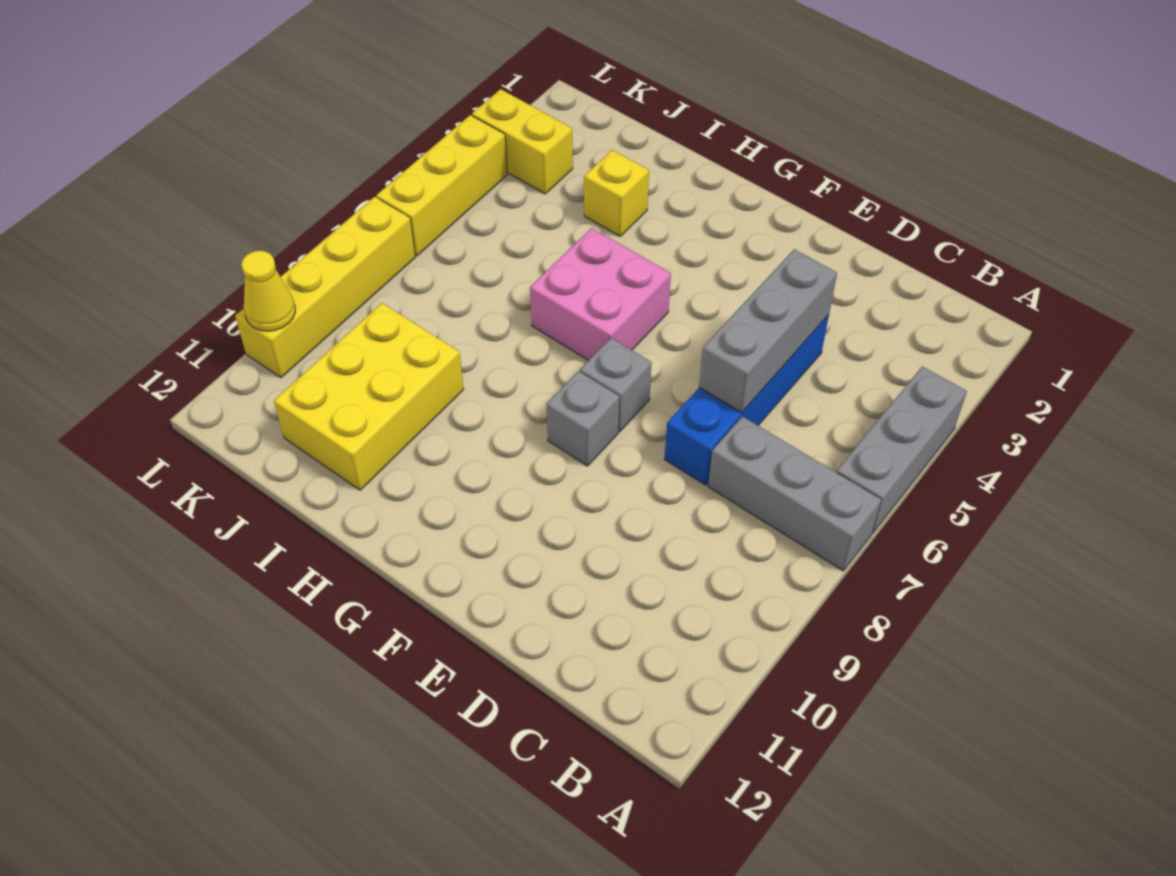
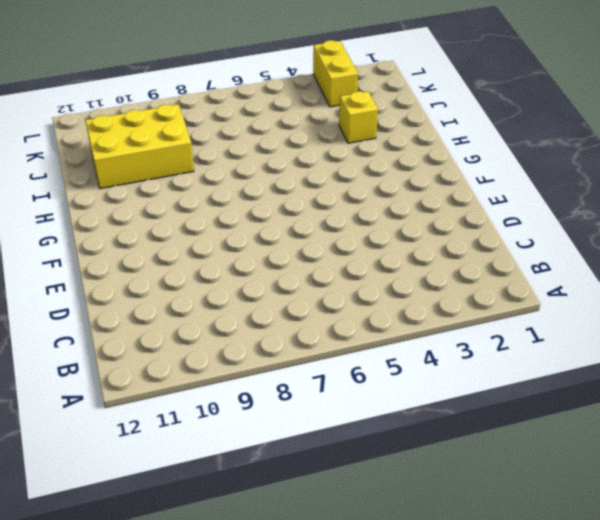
none -> grey 1x3 brick [836,366,967,533]
none -> grey 1x3 brick [708,416,881,571]
none -> blue 1x4 brick [664,315,829,485]

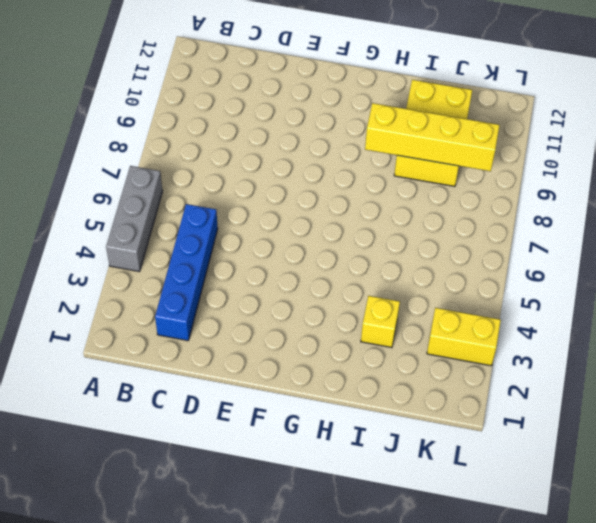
blue 1x4 brick [155,204,218,341] -> blue 1x4 brick moved to [664,315,829,485]
yellow 1x4 brick [365,103,500,171] -> yellow 1x4 brick turned to [235,197,415,378]
none -> grey 1x3 brick [708,416,881,571]
none -> grey 1x1 brick [580,338,652,432]
none -> grey 1x1 brick [546,371,619,466]

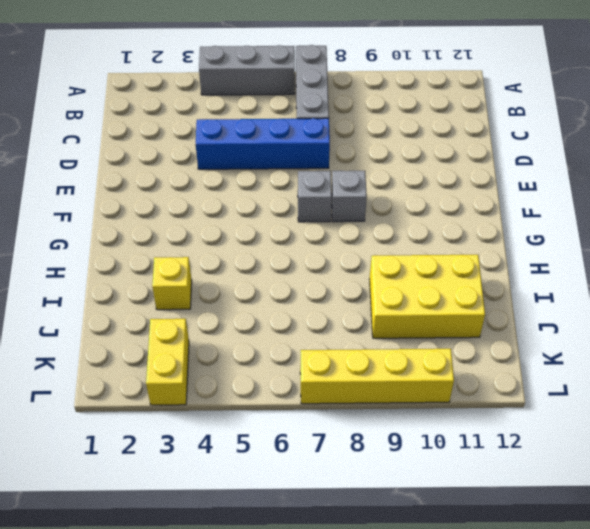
none -> pink 2x2 brick [530,228,671,360]
none -> yellow 1x3 brick [376,115,508,256]
none -> grey 1x3 brick [699,249,837,413]

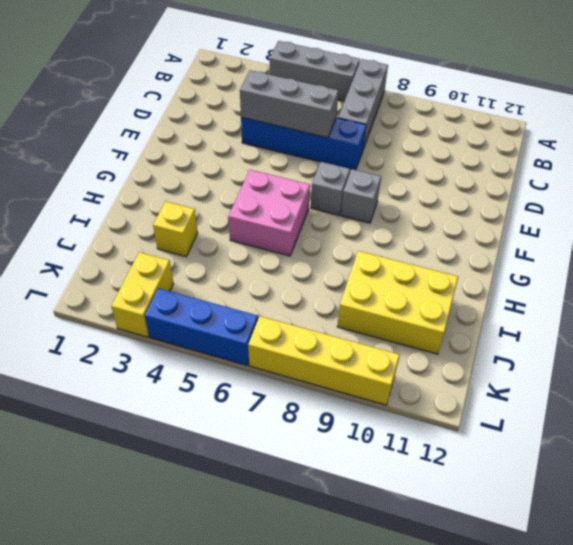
blue 1x3 brick [145,288,258,366] -> yellow 1x3 brick [376,115,508,256]
none -> yellow 1x1 cone [241,251,295,331]

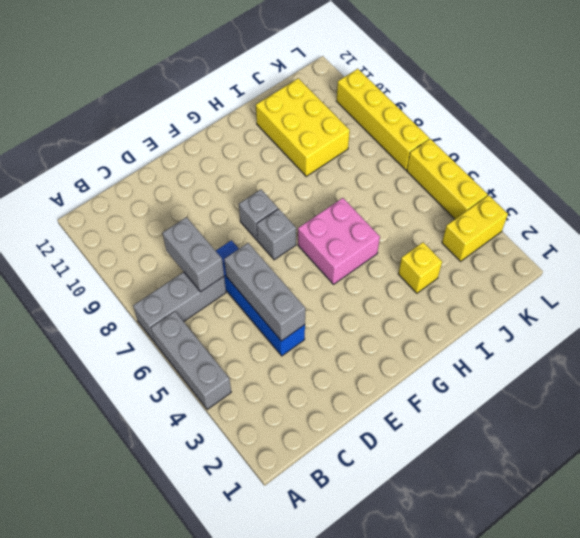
grey 1x2 brick [163,217,224,292] -> none
none -> yellow 1x1 cone [241,251,295,331]

